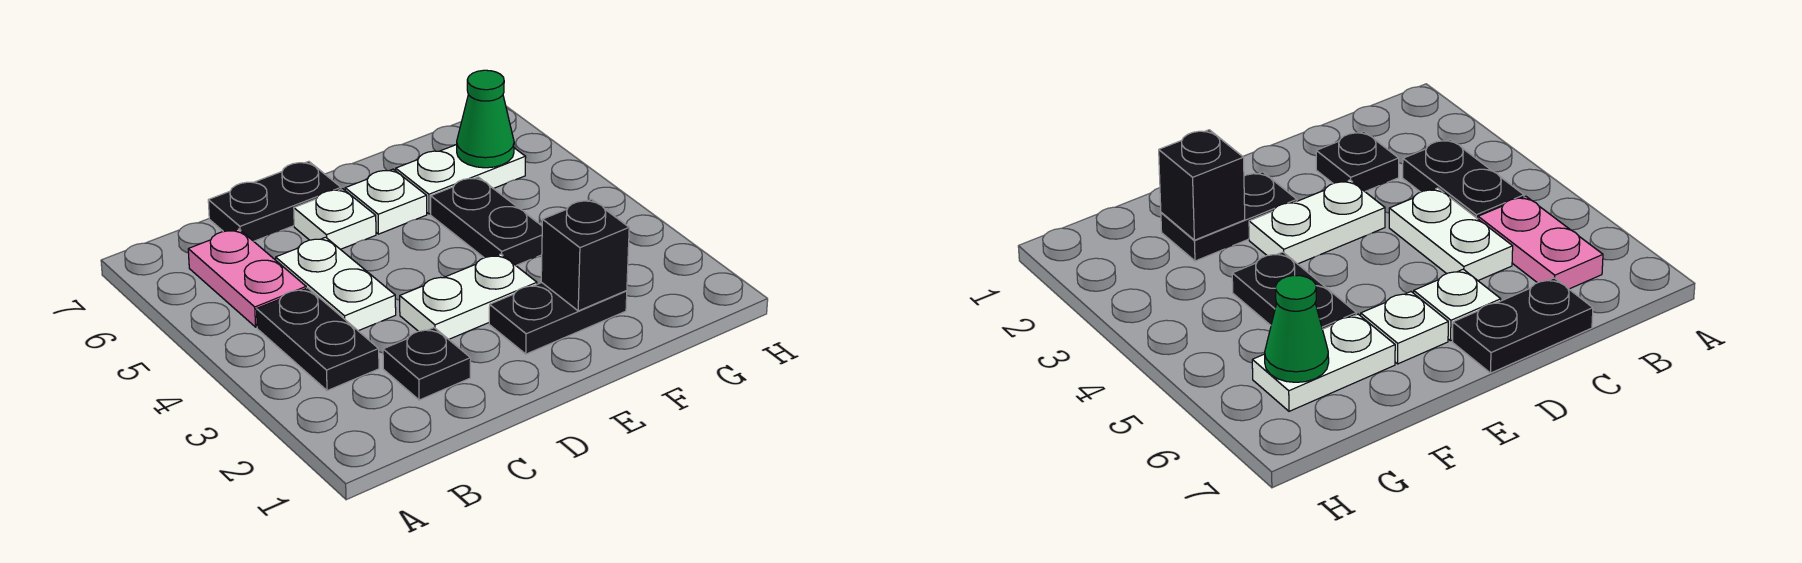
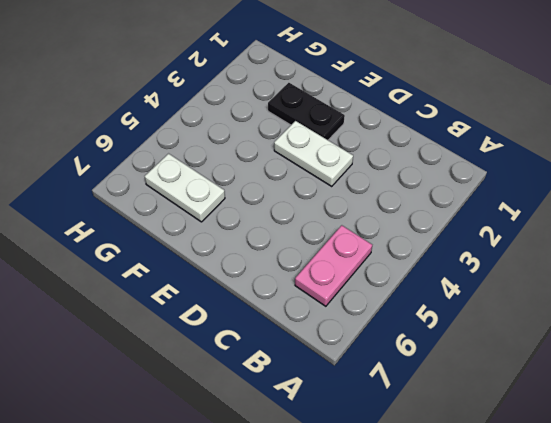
none -> black 1x2 plate [256,288,379,391]
none -> black 1x1 plate [383,328,471,400]
none -> white 1x2 plate [276,237,396,331]

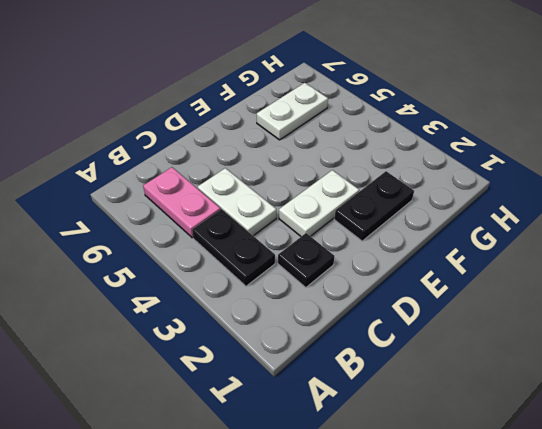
none -> black 1x2 plate [208,161,341,241]
none -> white 1x1 plate [294,189,376,249]
none -> white 1x1 plate [345,169,427,234]

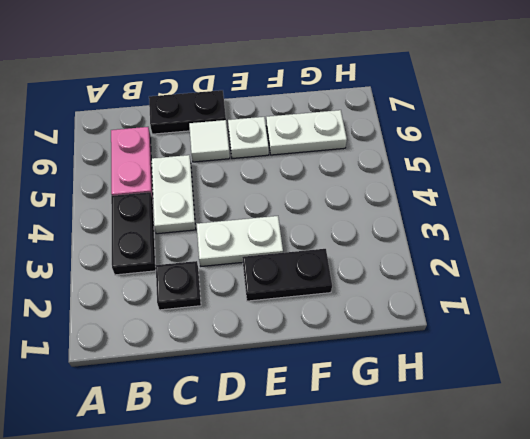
white 1x1 tile [189,120,230,162] -> white 1x1 plate [294,189,376,249]
none -> black 1x2 plate [431,177,542,265]
none -> black 1x1 brick [541,199,629,311]
none -> green 1x1 cone [457,70,514,168]

